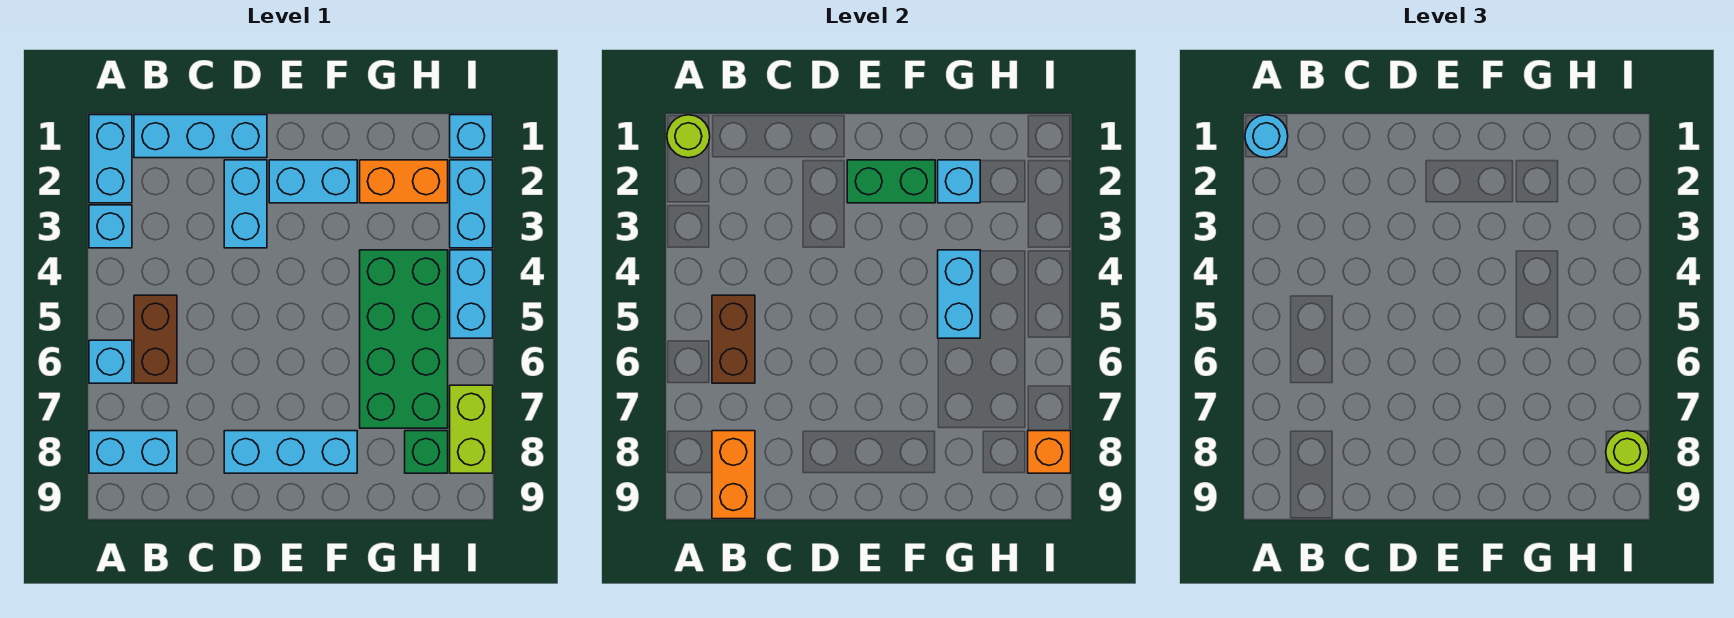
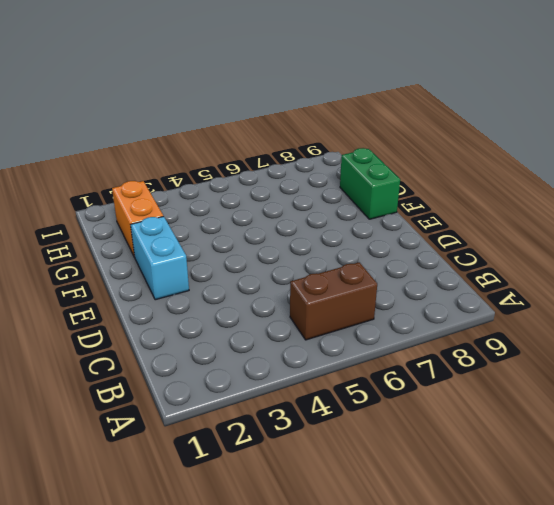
green 1x2 brick [340,148,400,219] -> green 1x2 brick moved to [847,160,935,203]
none -> cyan 1x2 brick [89,115,132,203]
none -> cyan 1x1 brick [89,205,132,248]
none -> cyan 1x1 brick [89,340,132,383]

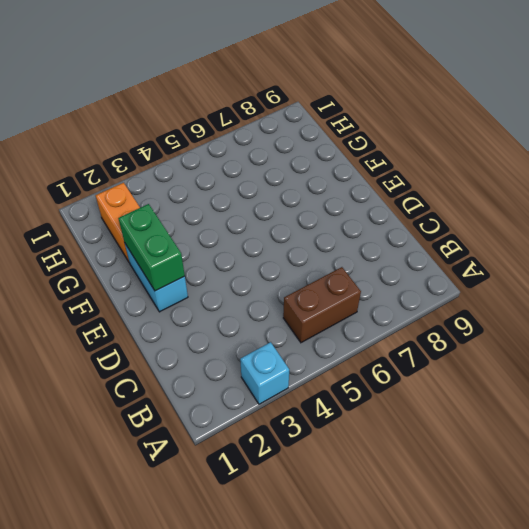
none -> cyan 1x2 brick [89,115,132,203]
none -> cyan 1x1 brick [89,340,132,383]
none -> cyan 1x2 brick [89,431,177,473]

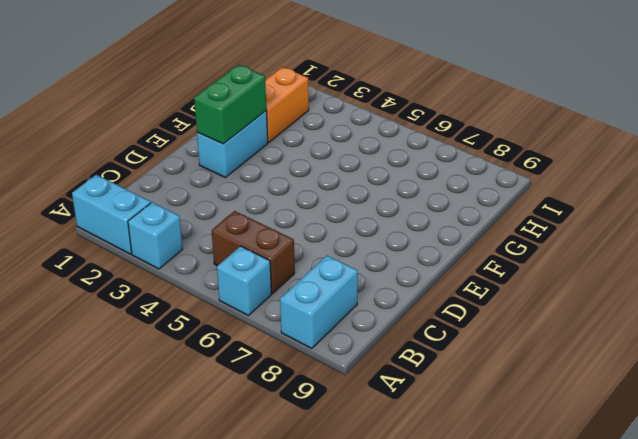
none -> cyan 1x3 brick [134,115,267,158]
none -> cyan 1x2 brick [224,160,267,248]
none -> cyan 1x3 brick [224,431,357,473]

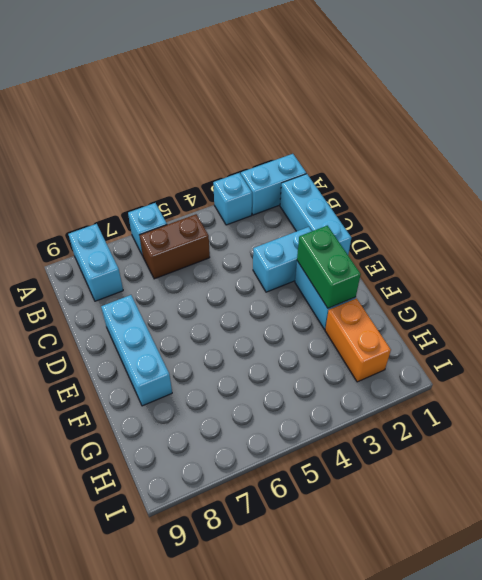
none -> green 2x4 brick [360,250,448,428]
none -> green 1x1 brick [405,431,448,473]
none -> cyan 1x1 brick [450,115,493,158]

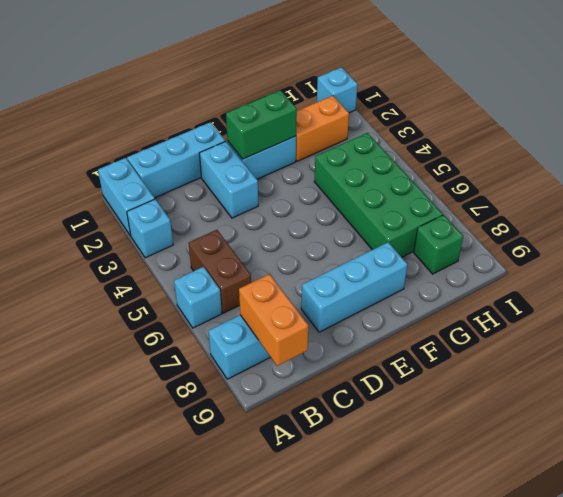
none -> cyan 1x2 brick [450,160,493,248]
none -> cyan 1x2 brick [450,250,493,338]
none -> lime 1x2 brick [450,385,493,473]

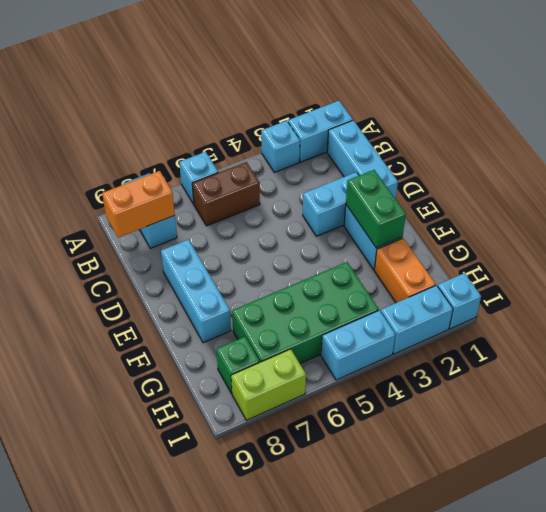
none -> lime 1x1 round brick [667,115,710,158]
none -> brown 1x2 brick [712,295,755,383]
none -> cyan 1x1 brick [938,160,980,203]

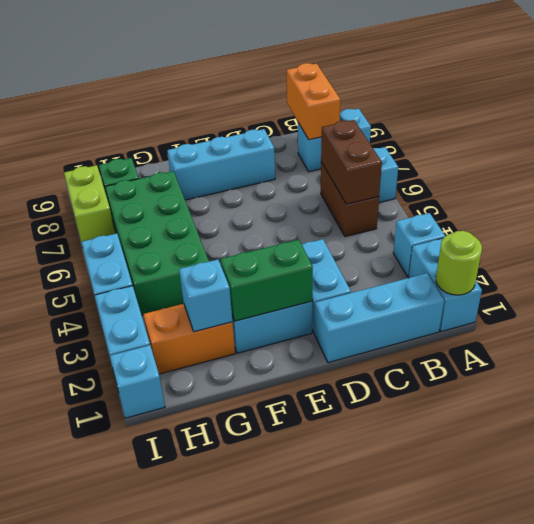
none -> cyan 1x2 brick [938,250,980,338]
none -> orange 1x1 brick [1028,431,1071,473]
none -> cyan 1x1 round brick [1245,115,1288,158]

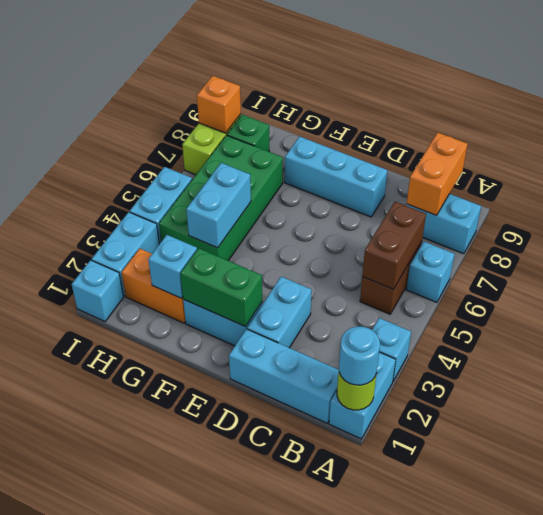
none -> lime 1x1 round brick [1606,431,1649,473]

